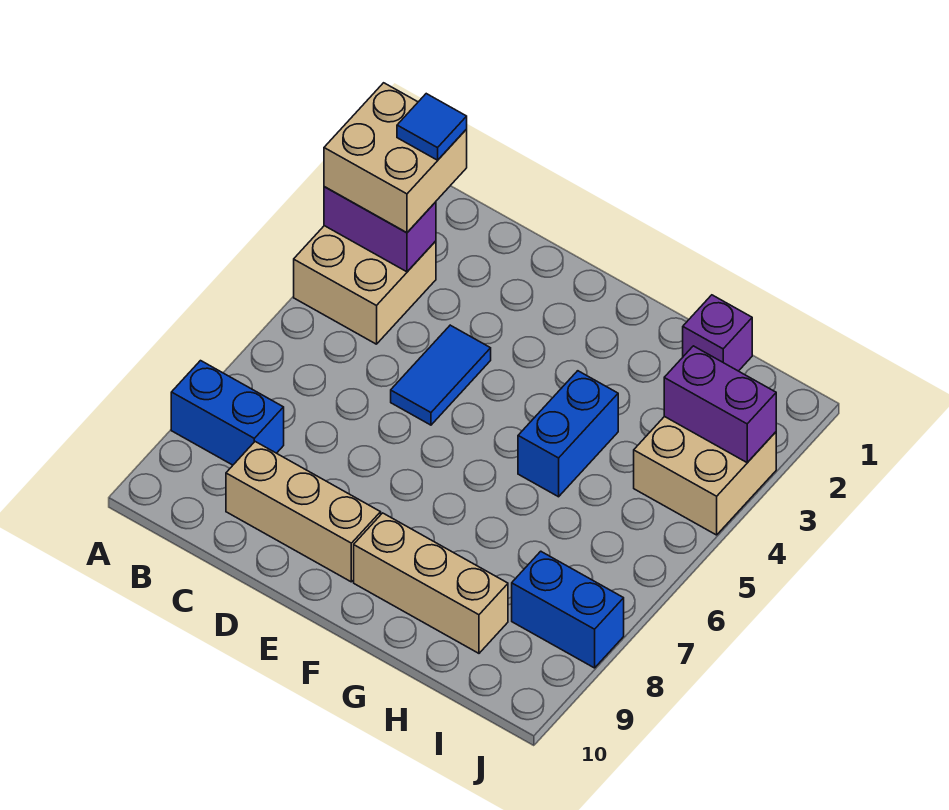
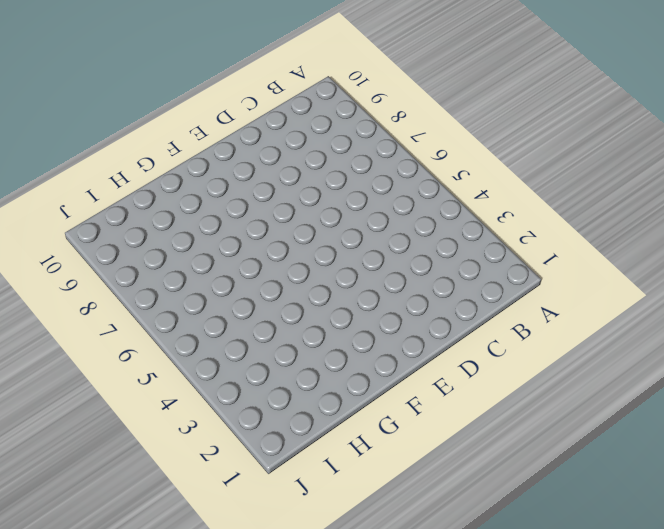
none -> tan 2x2 brick [294,226,436,344]
none -> blue 1x2 brick [171,361,284,465]
none -> tan 1x3 brick [226,442,381,582]

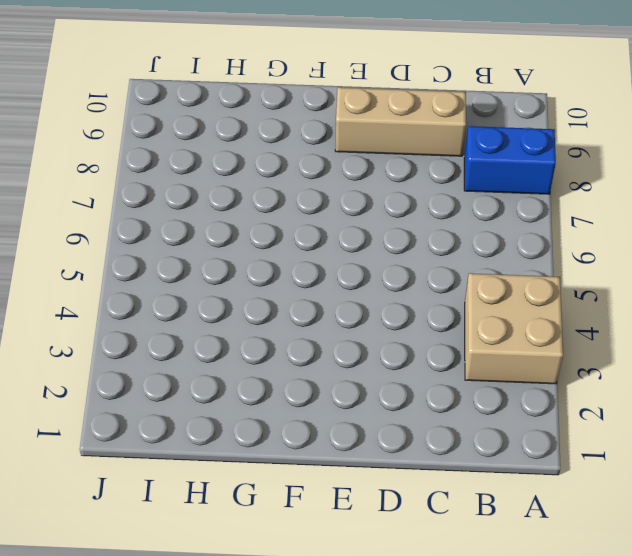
none -> blue 1x2 tile [391,325,491,425]
none -> tan 1x3 brick [354,513,508,653]
none -> blue 1x2 brick [518,371,618,497]

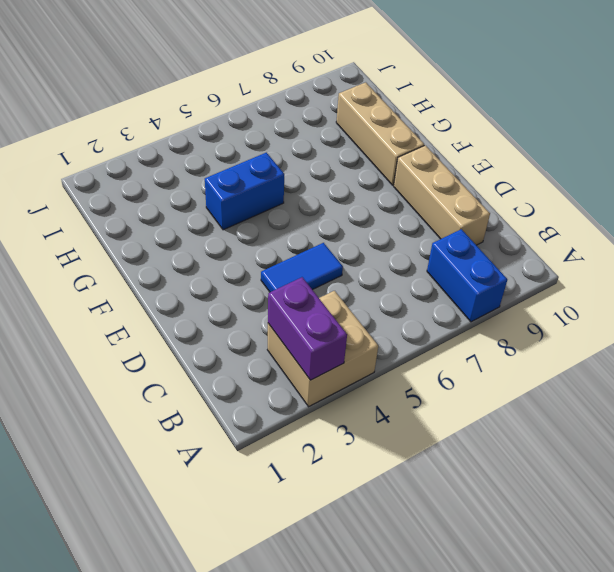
none -> purple 1x1 brick [683,295,752,371]
none -> tan 2x2 brick [634,416,776,535]
none -> blue 1x2 brick [512,551,624,668]

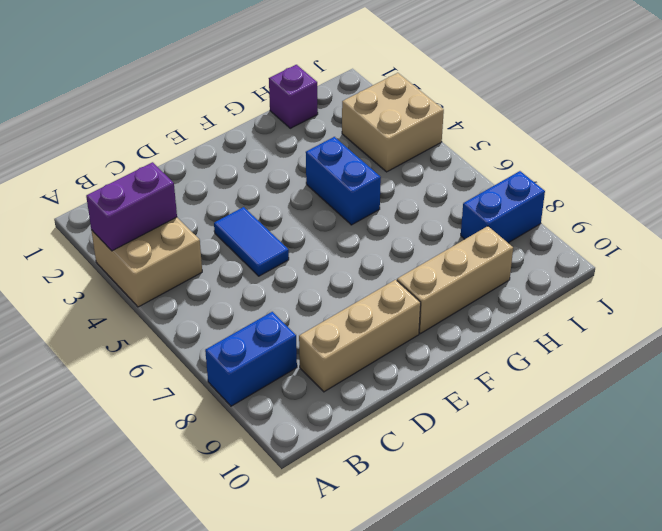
none -> purple 1x2 brick [664,346,776,462]
none -> tan 2x2 brick [324,83,467,233]
none -> blue 1x1 tile [397,94,467,160]

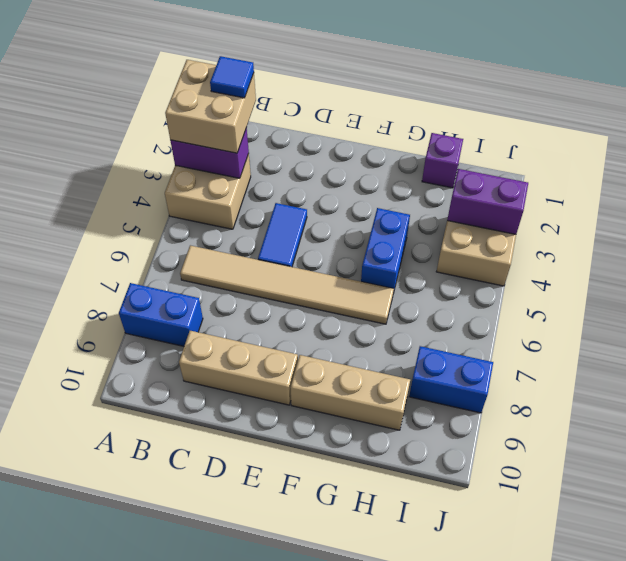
tan 1x6 tile [180,245,394,324] -> none

